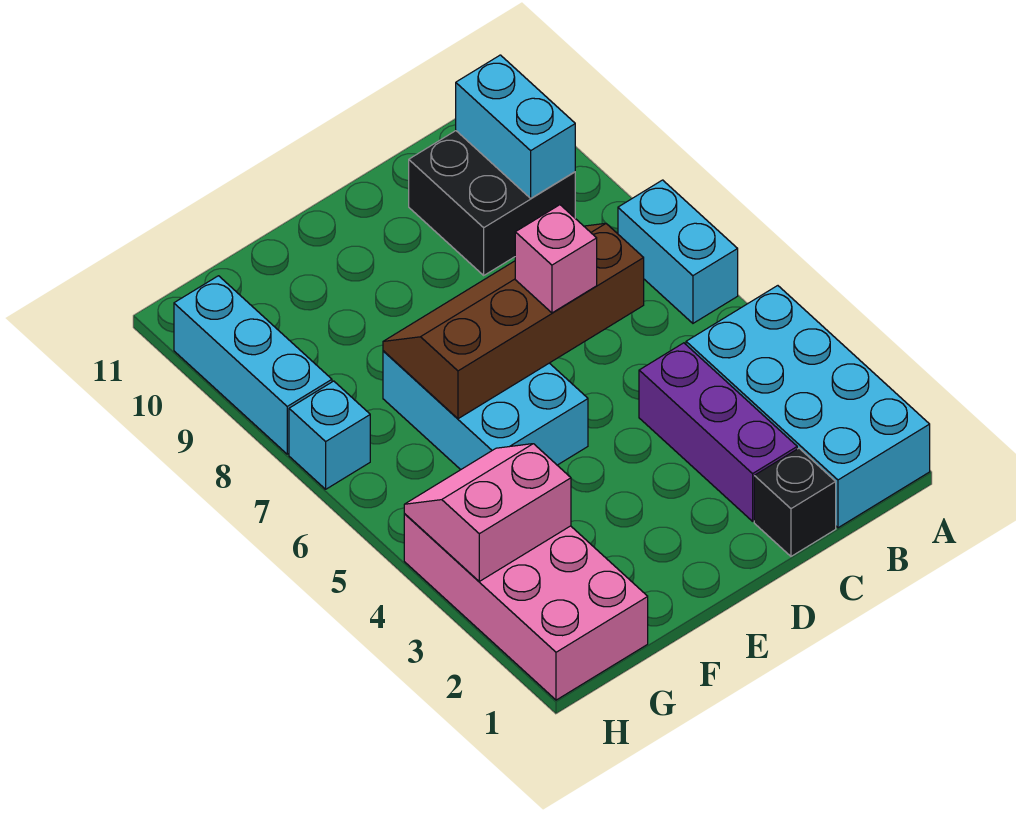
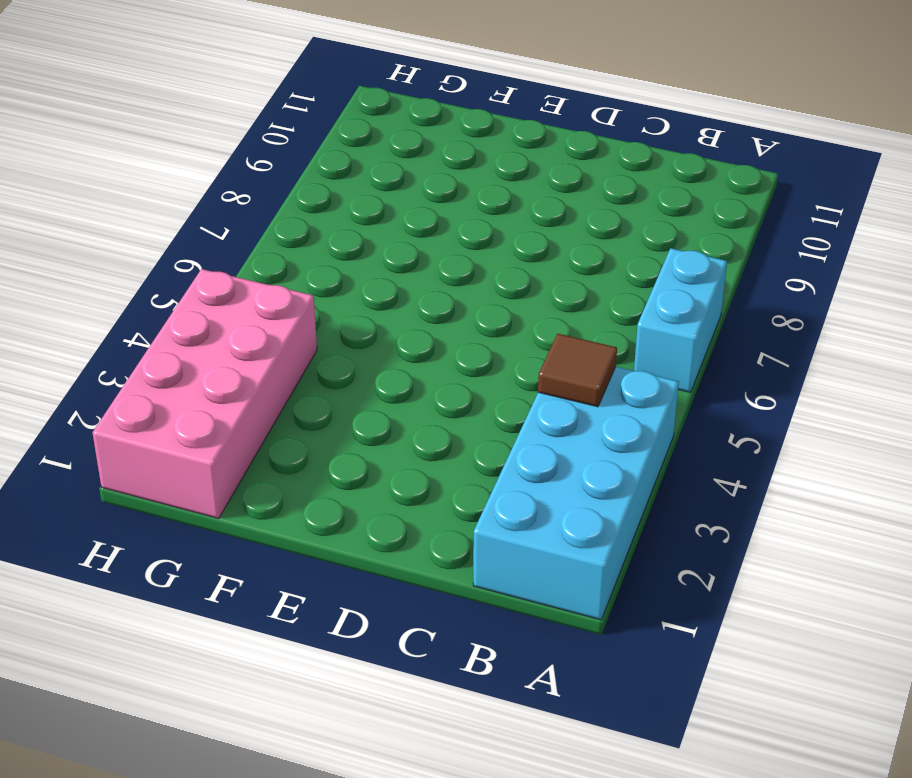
brown 1x1 tile [538,334,617,407] -> none
none -> black 2x2 brick [409,131,575,275]
none -> black 1x1 brick [754,448,836,556]
none -> purple 1x3 brick [639,343,797,521]

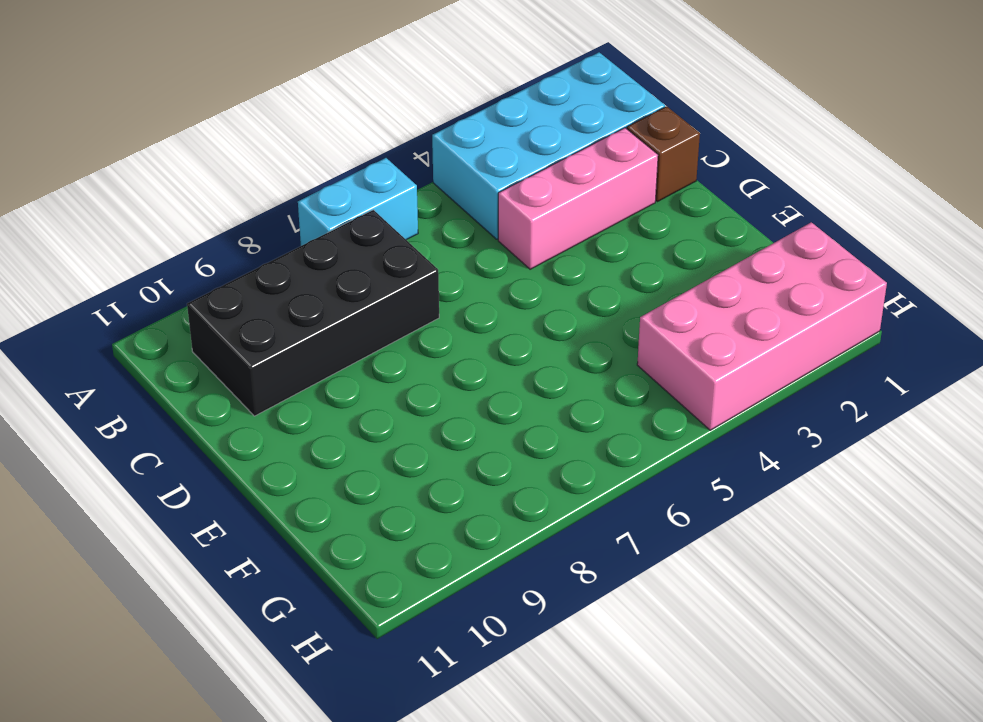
black 2x4 brick [187,210,439,416] -> black 2x2 brick [409,131,575,275]
brown 1x1 brick [627,106,700,202] -> black 1x1 brick [754,448,836,556]
pink 1x3 brick [498,128,658,269] -> purple 1x3 brick [639,343,797,521]
none -> cyan 2x3 brick [383,351,588,470]
none -> cyan 1x1 brick [289,381,370,489]
none -> cyan 1x3 brick [174,276,332,454]

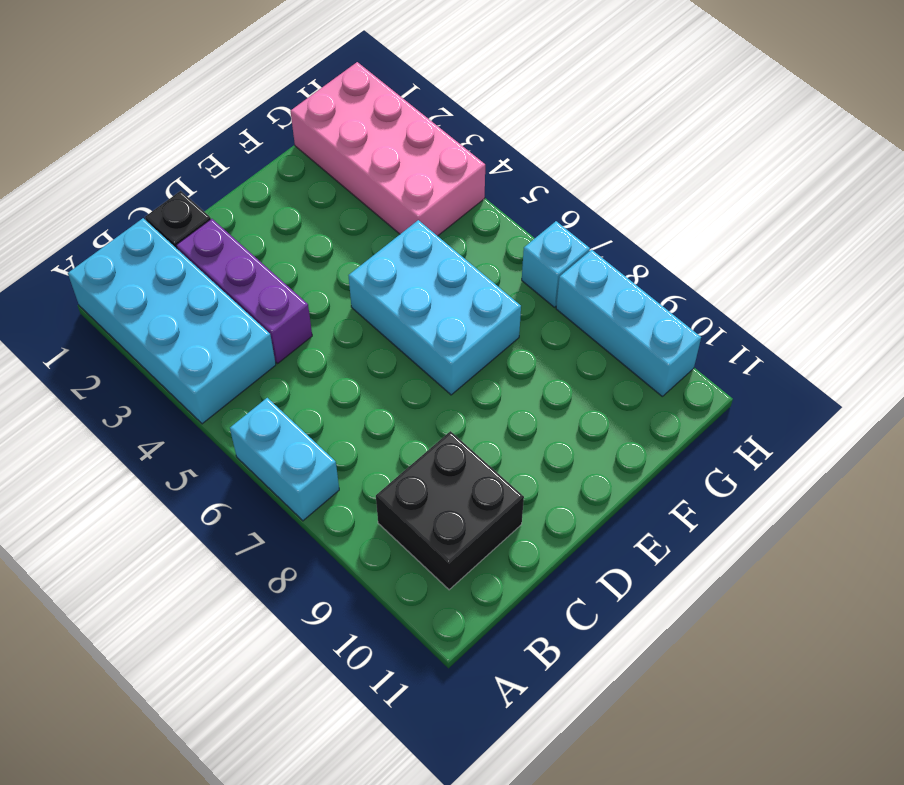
none -> cyan 1x2 brick [456,55,575,198]
none -> brown 2x4 slope [383,223,644,419]
none -> pink 2x2 slope [404,444,571,581]

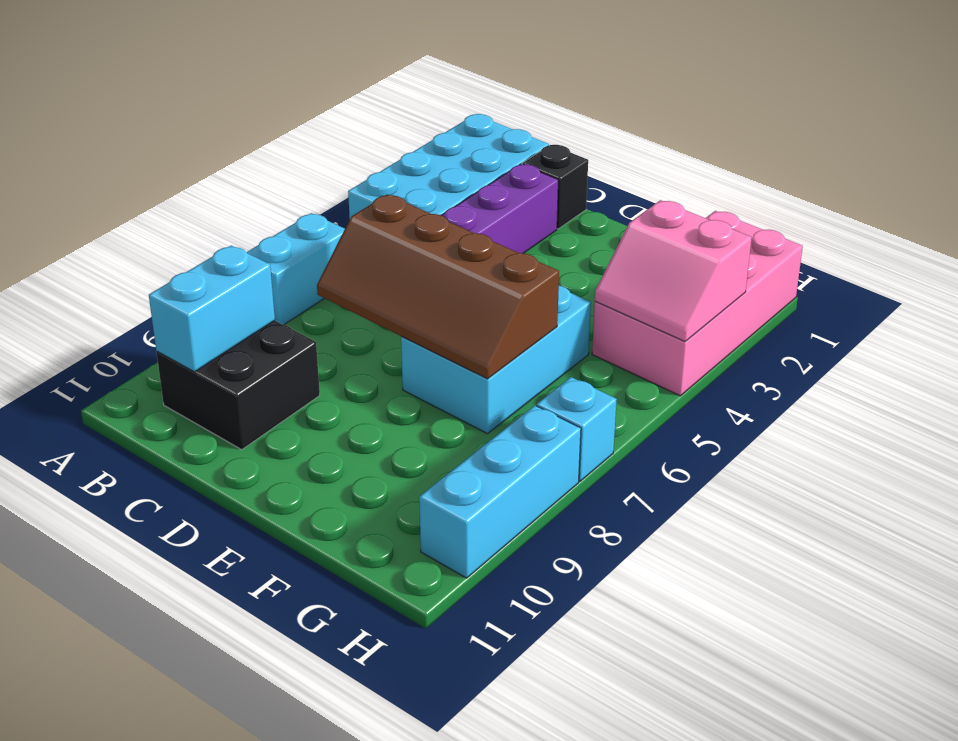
none -> pink 1x1 brick [515,205,597,313]

